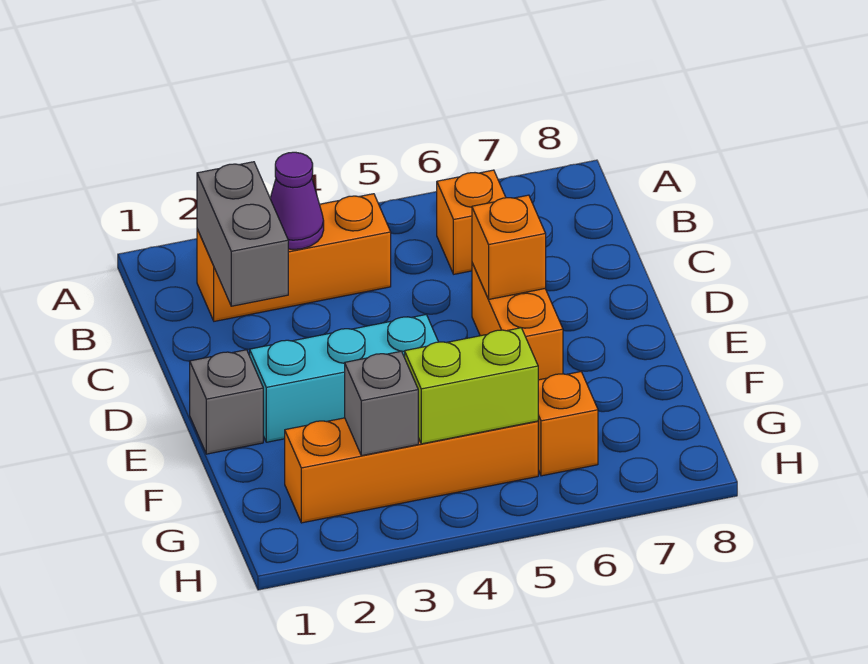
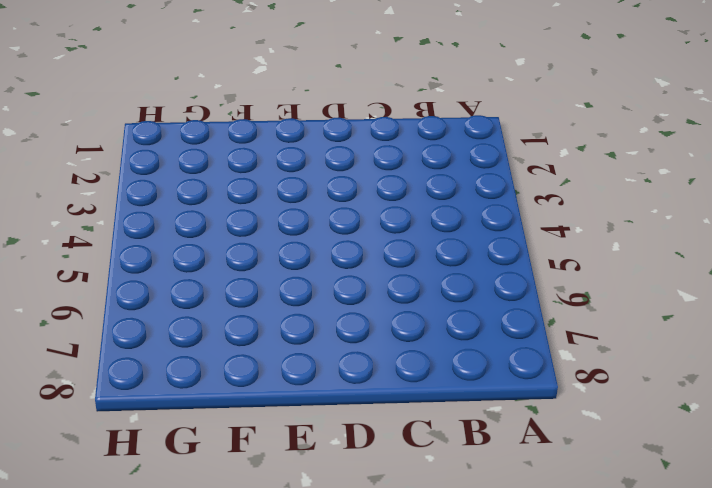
none -> orange 1x3 brick [197,194,391,321]
none -> orange 1x1 brick [437,170,506,274]
none -> orange 1x2 brick [472,263,563,380]

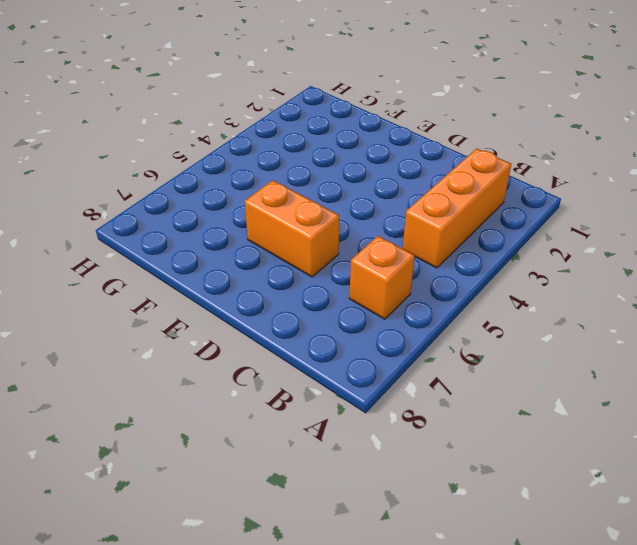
none -> grey 1x1 brick [190,350,263,454]
none -> cyan 1x3 brick [250,315,438,442]
none -> orange 1x4 brick [285,418,538,523]

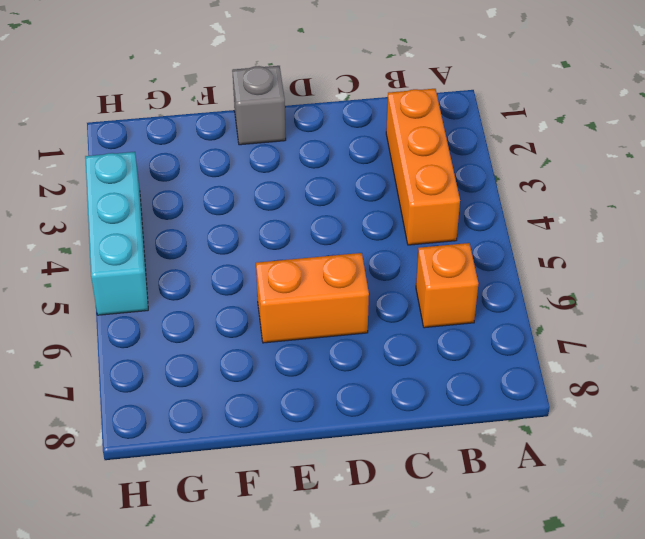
cyan 1x3 brick [85,152,148,315] -> cyan 1x3 brick moved to [250,315,438,442]
none -> orange 1x4 brick [285,418,538,523]
none -> orange 1x1 brick [538,372,598,476]
none -> grey 1x2 brick [197,162,288,306]

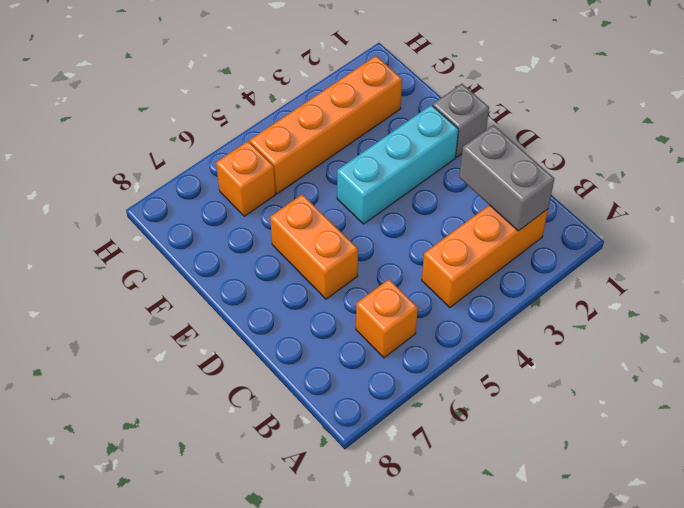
none -> purple 1x1 cone [270,152,324,250]
none -> orange 1x1 brick [472,195,546,299]
none -> grey 1x1 brick [345,351,418,456]

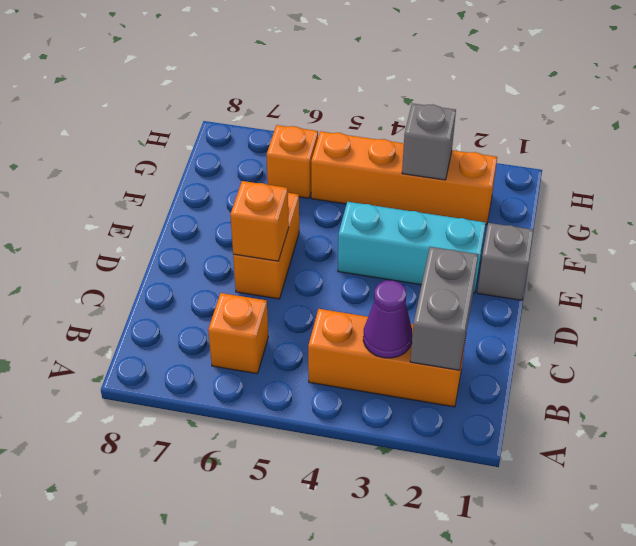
none -> lime 1x2 brick [405,328,538,444]

